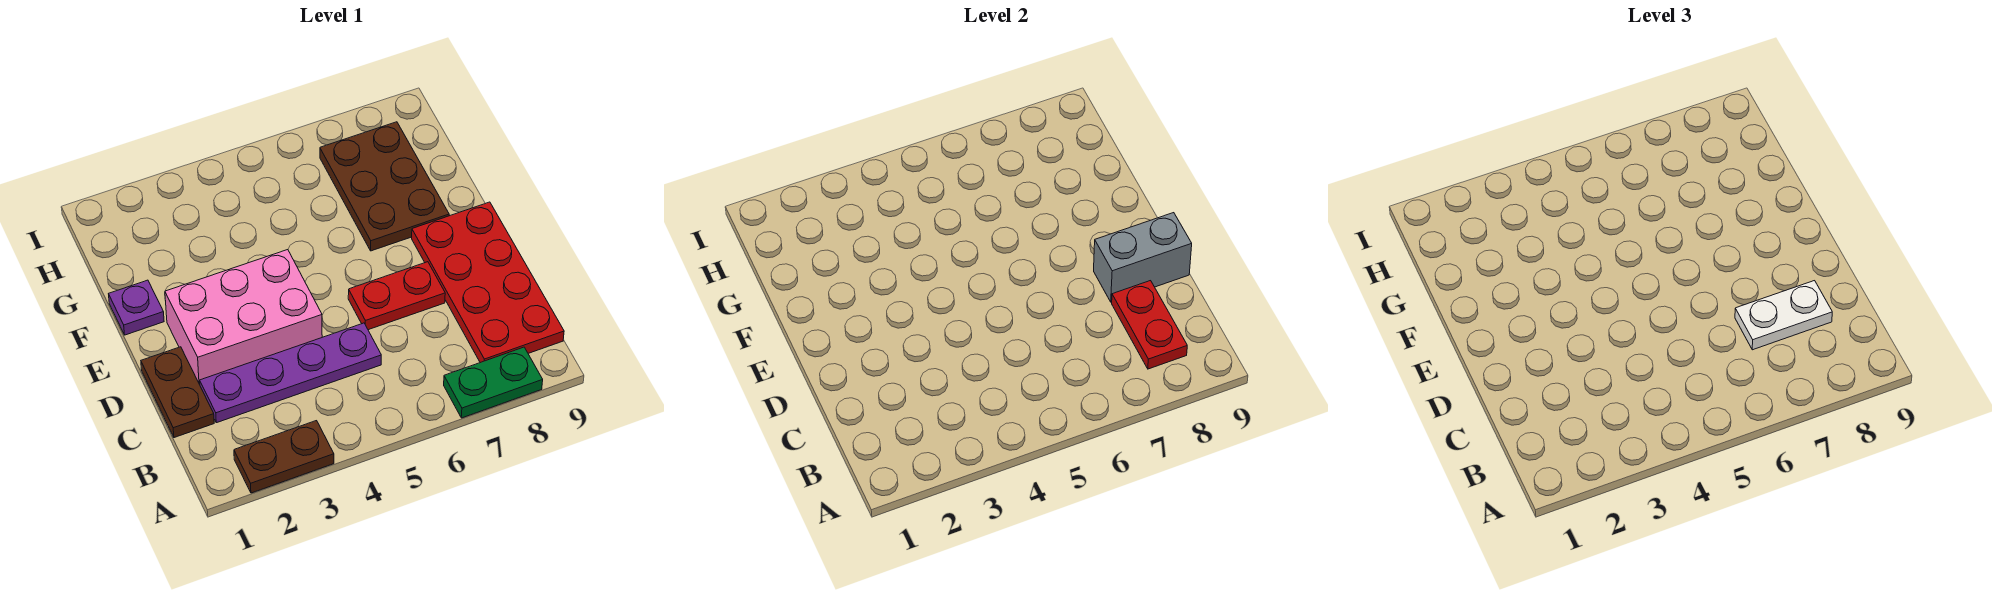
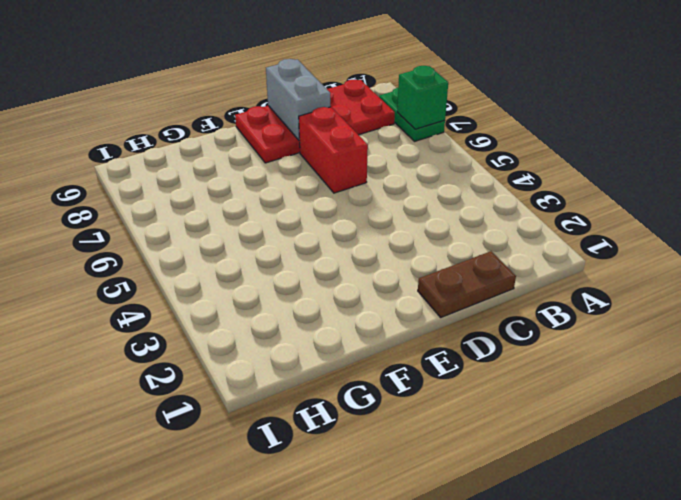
green 1x1 brick [397,66,448,129] -> none
red 1x2 brick [299,107,368,193] -> red 1x2 plate [348,262,445,330]
none -> brown 1x2 plate [234,421,334,493]
none -> purple 1x4 plate [200,323,381,423]
none -> pink 2x3 brick [165,250,322,385]

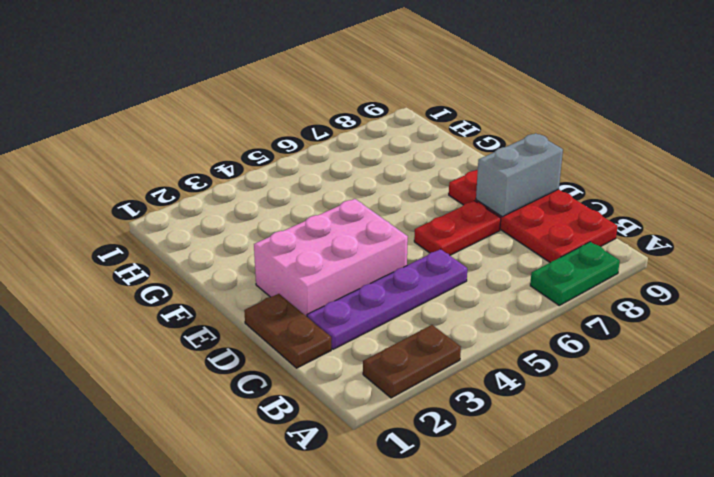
none -> purple 1x1 plate [109,280,164,335]
none -> brown 2x3 plate [320,122,449,251]
none -> red 1x2 plate [1112,281,1187,369]

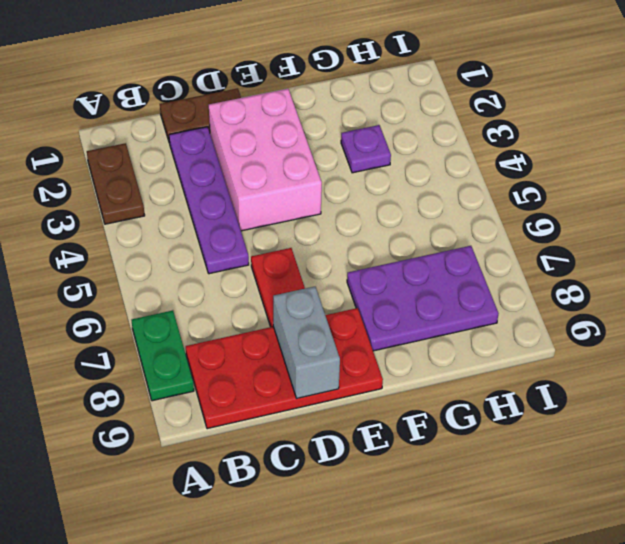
purple 2x3 plate [347,246,499,351] -> brown 2x3 plate [320,122,449,251]
purple 1x1 plate [341,125,391,173] -> purple 1x1 plate moved to [109,280,164,335]
none -> red 1x2 plate [1112,281,1187,369]
none -> white 1x2 plate [1735,281,1832,350]

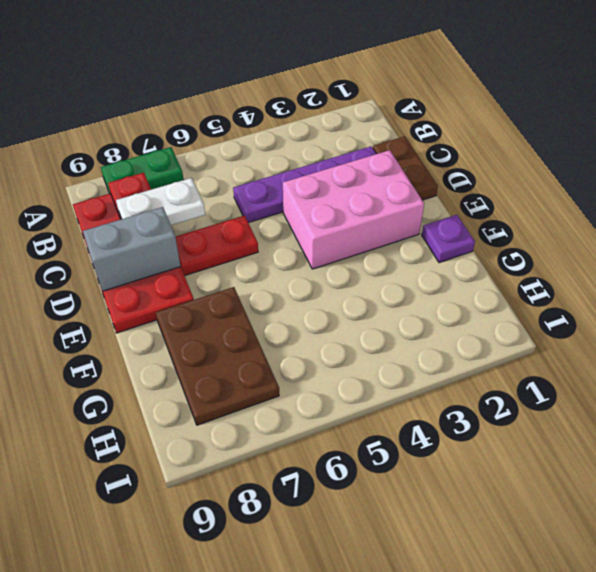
none -> brown 1x2 plate [234,421,334,493]

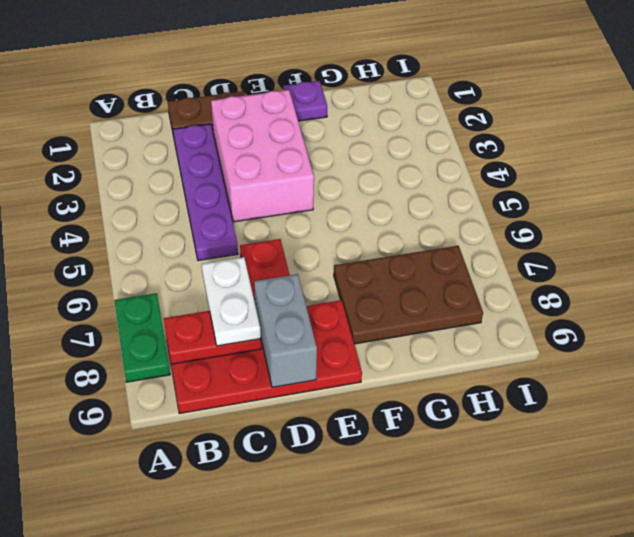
none -> brown 1x2 plate [234,421,334,493]

